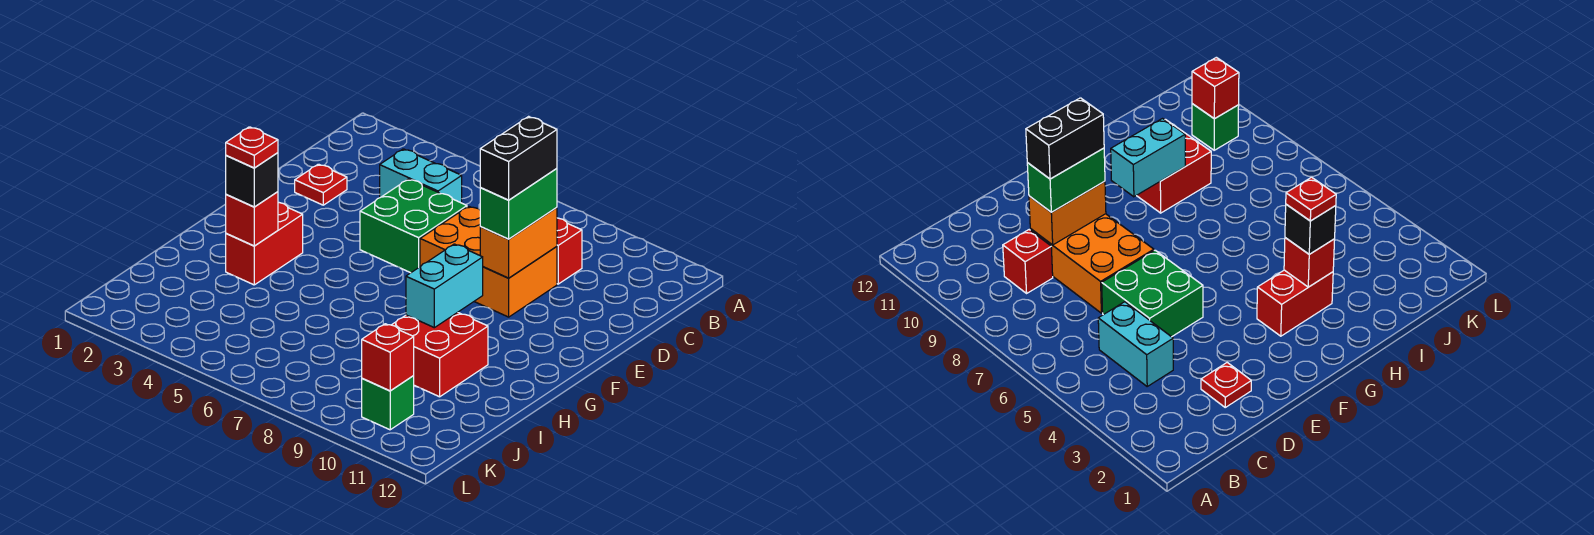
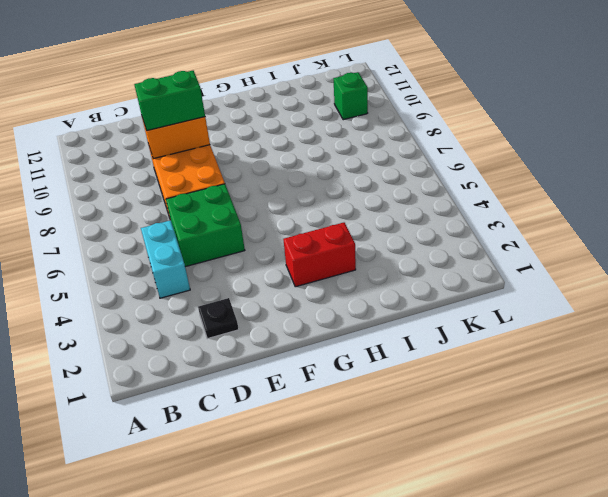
black 1x1 plate [198,298,239,339] -> red 1x1 plate [295,164,347,205]
none -> red 1x1 brick [557,218,582,284]
none -> red 2x2 brick [392,312,488,397]
none -> cyan 1x2 brick [406,244,483,328]

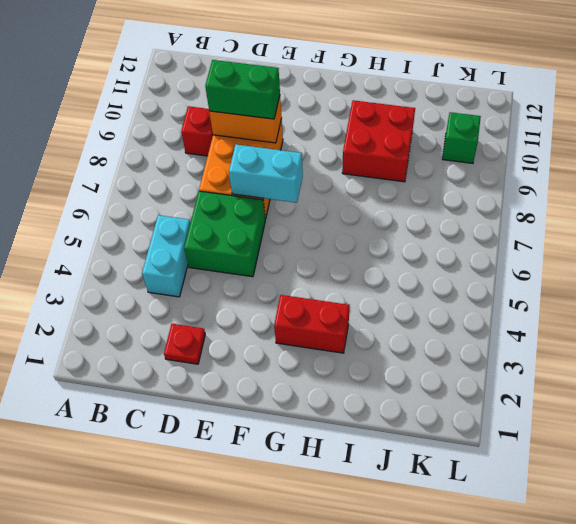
cyan 1x2 brick [229,145,303,203] -> cyan 1x2 brick moved to [406,244,483,328]
none -> red 1x1 brick [226,192,278,246]
none -> red 1x1 brick [362,324,414,391]
none -> black 1x1 brick [226,153,278,207]

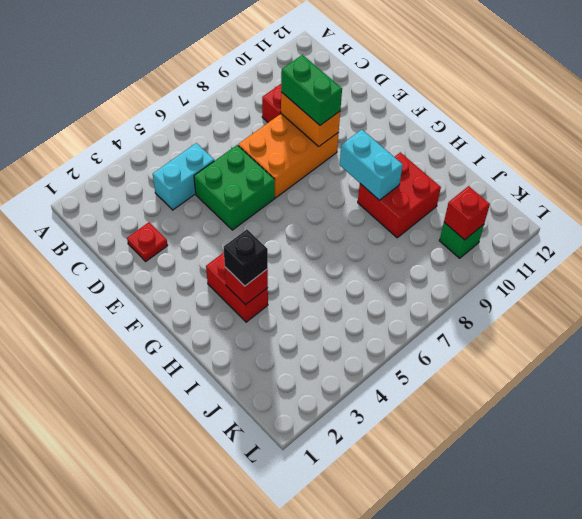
none -> black 1x2 brick [480,117,557,200]
none -> red 1x1 plate [226,127,278,168]

